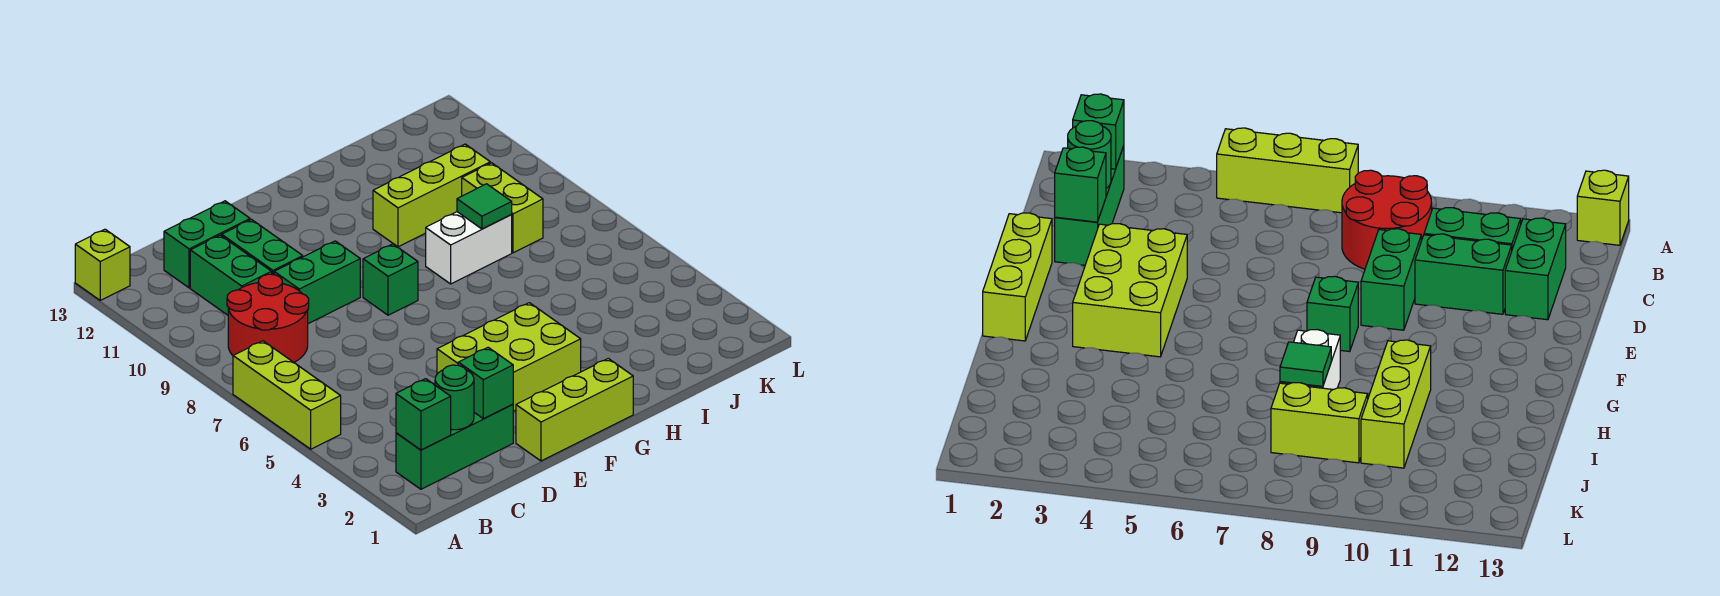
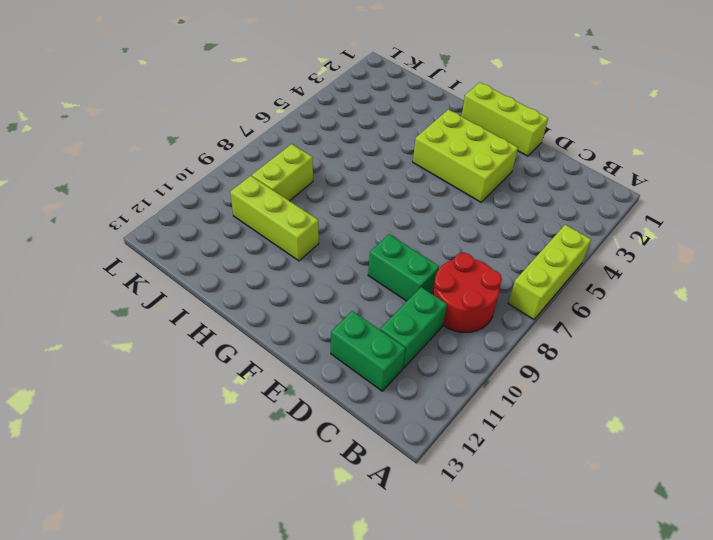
none -> lime 1x1 brick [75,229,130,300]
none -> green 1x3 brick [396,404,513,489]
none -> green 1x2 brick [222,219,303,275]

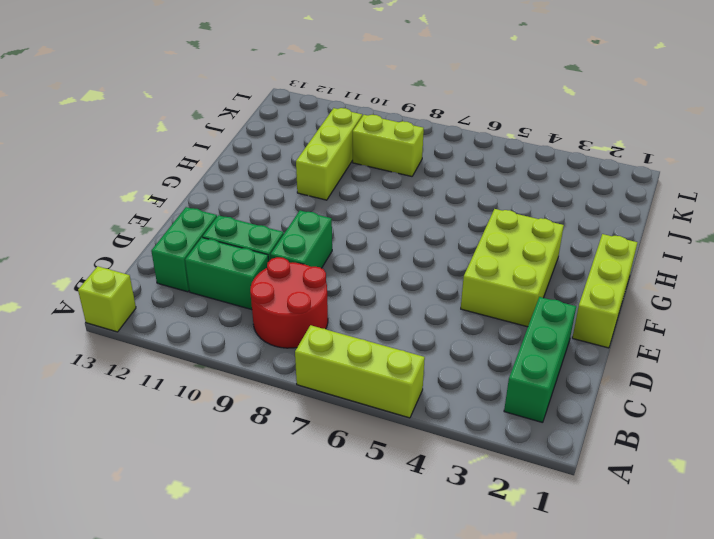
none -> green 1x1 brick [363,244,418,315]
none -> white 1x2 brick [426,212,512,284]
none -> green 1x1 brick [396,379,451,450]

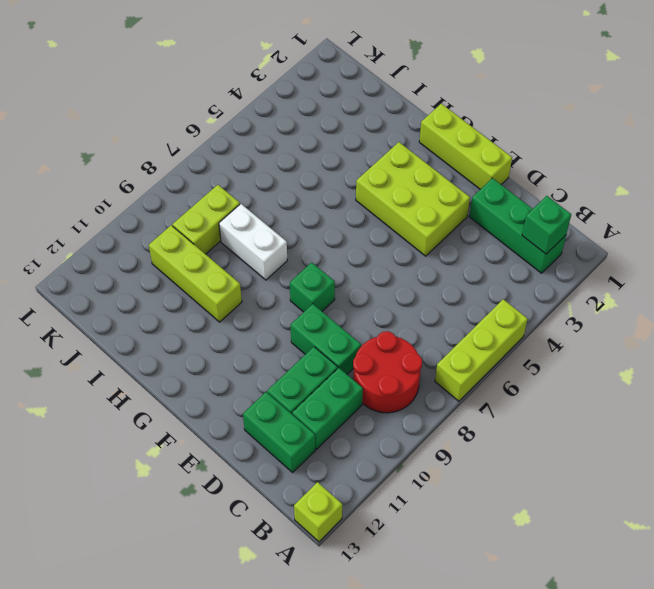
none -> green 1x1 round brick [435,365,474,430]
none -> green 1x1 brick [458,347,513,419]
none -> green 1x1 tile [457,184,512,229]

